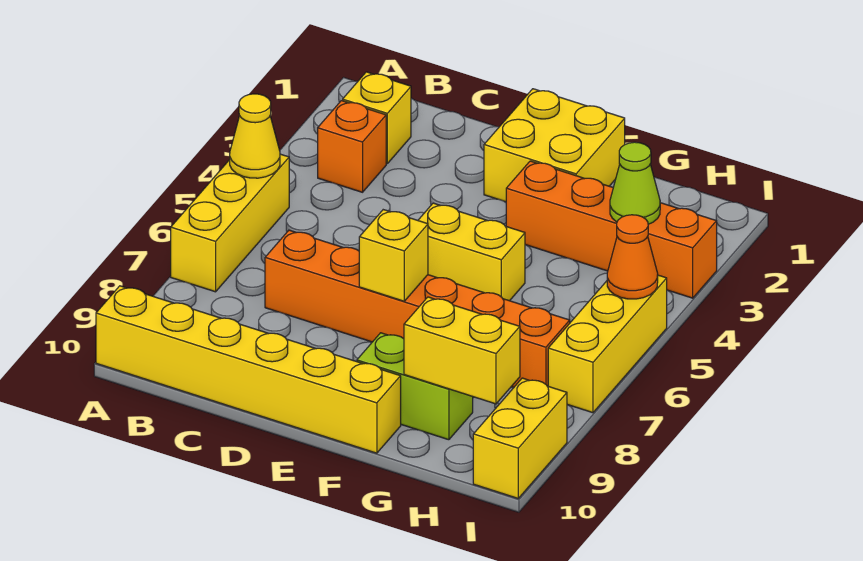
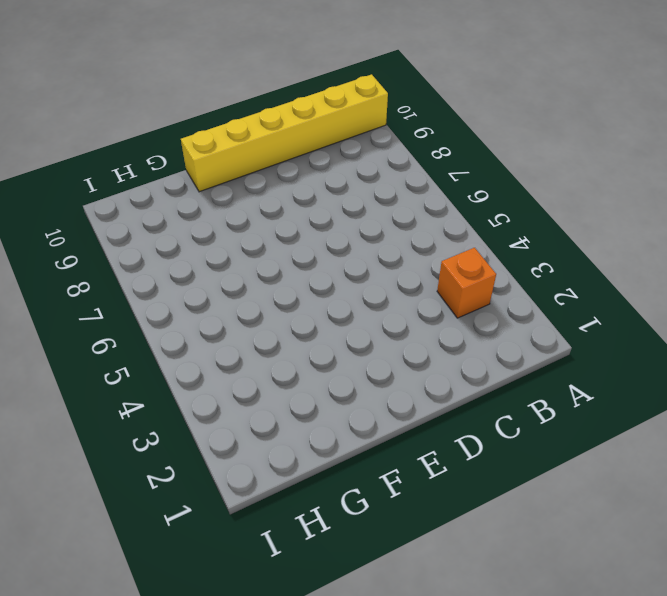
none -> yellow 1x3 brick [171,154,289,292]
none -> yellow 1x1 brick [343,72,411,164]
none -> orange 1x6 brick [265,230,570,387]

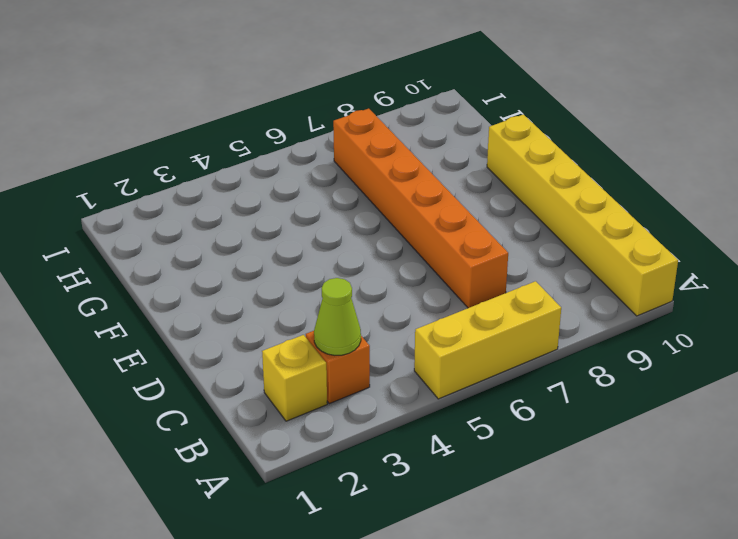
lime 1x1 cone [314,278,361,355] -> lime 1x1 cone moved to [610,142,660,224]
none -> yellow 2x2 brick [484,89,625,202]
none -> yellow 1x2 brick [418,203,525,301]
none -> orange 1x4 brick [506,161,717,298]

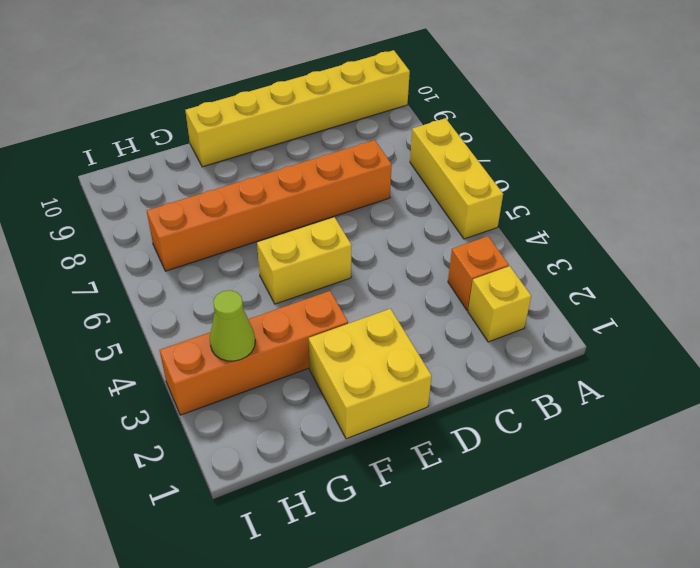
none -> lime 1x2 brick [357,333,473,440]
none -> yellow 1x3 brick [548,275,667,413]
none -> yellow 1x2 brick [473,378,567,498]

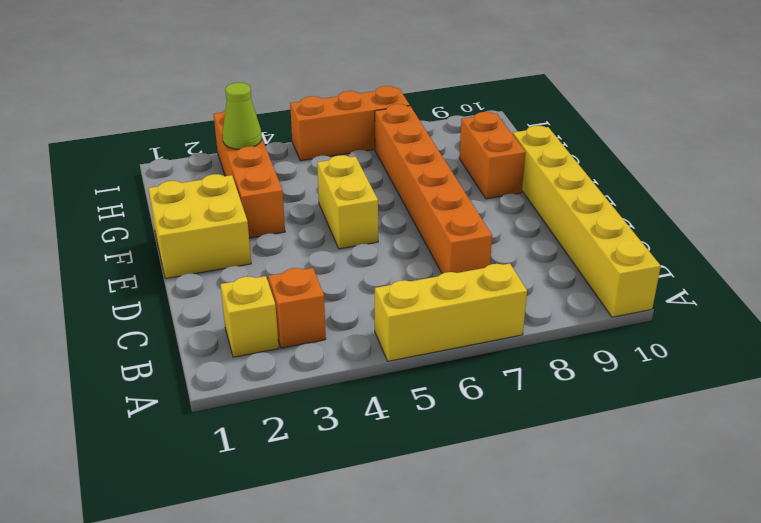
orange 1x2 brick [459,112,526,199] -> lime 1x2 brick [357,333,473,440]
orange 1x3 brick [290,86,410,161] -> yellow 1x3 brick [548,275,667,413]
none -> yellow 1x2 brick [473,378,567,498]
none -> yellow 1x1 cone [230,94,280,178]
none -> yellow 1x1 brick [359,210,428,301]

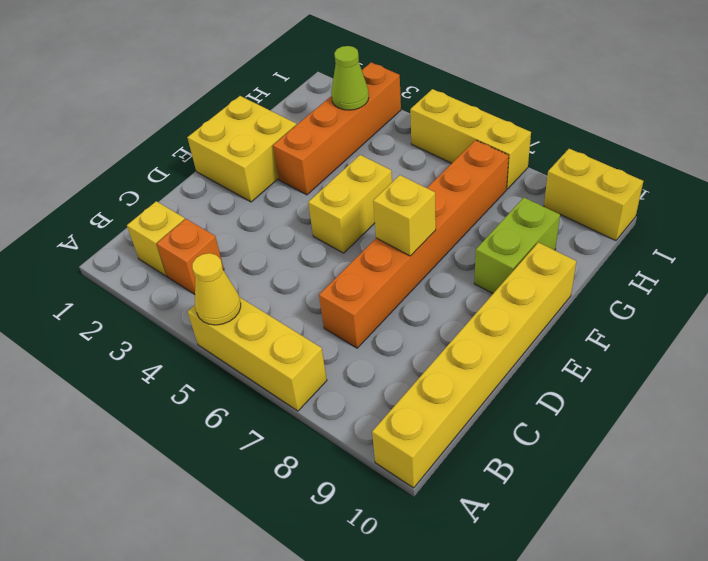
none -> yellow 1x2 brick [404,297,520,404]
none -> orange 1x1 cone [607,215,658,299]

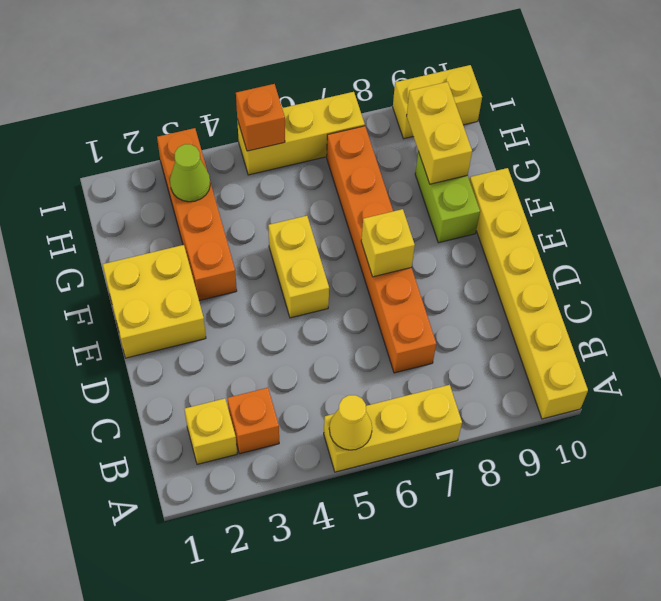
orange 1x1 brick [236,84,285,151] -> orange 1x1 cone [607,215,658,299]

